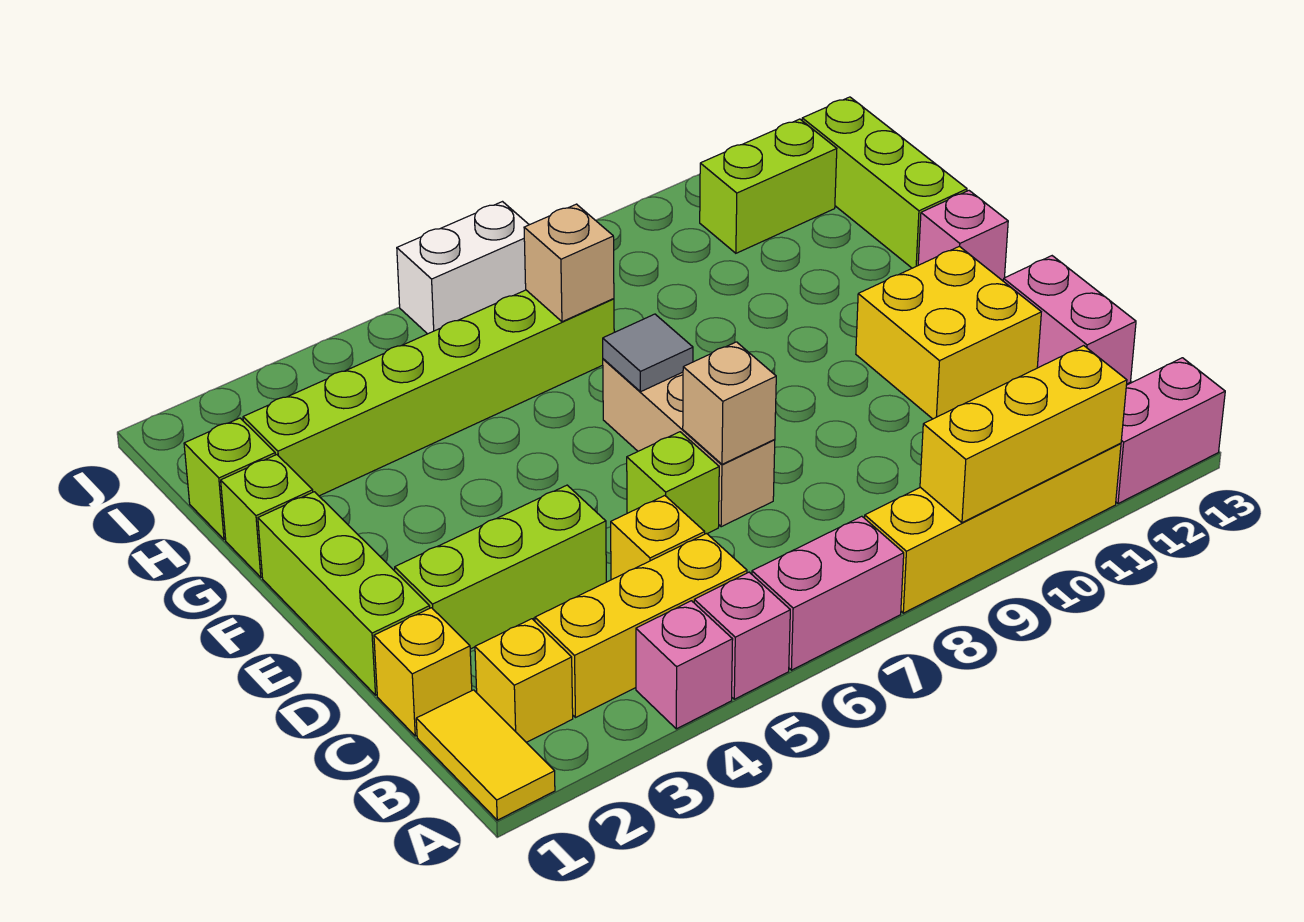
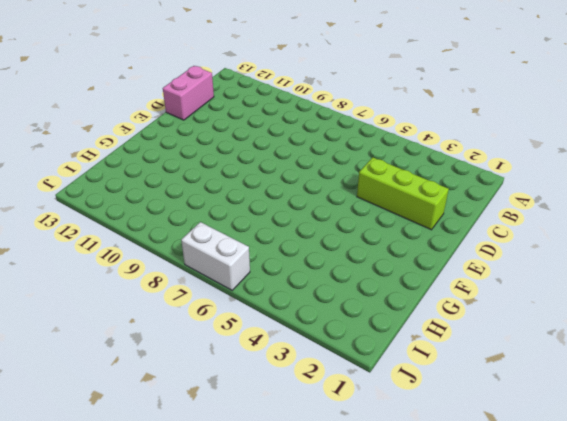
none -> yellow 1x2 tile [416,690,555,820]
none -> pink 1x1 brick [636,601,733,729]
none -> pink 1x1 brick [694,572,790,699]

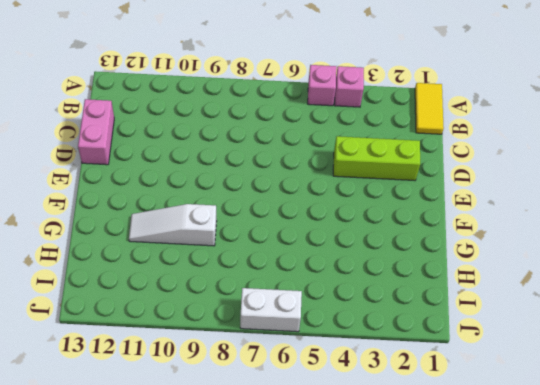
white 1x3 slope [129,204,217,246] -> none
none -> pink 1x2 brick [752,516,904,670]
none -> yellow 1x4 brick [865,443,1121,613]
none -> pink 1x2 brick [1116,358,1225,504]

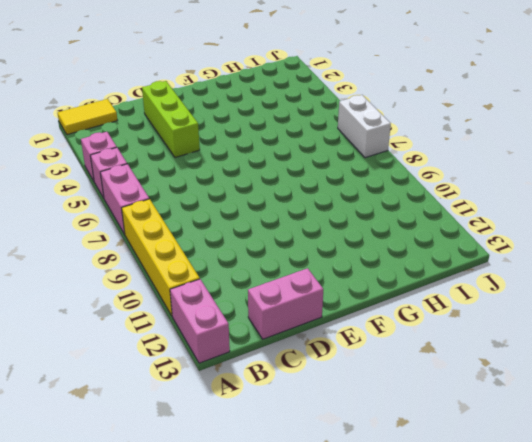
none -> yellow 1x1 brick [475,619,573,742]
none -> yellow 1x3 brick [535,534,747,717]
none -> yellow 1x1 brick [374,608,472,736]

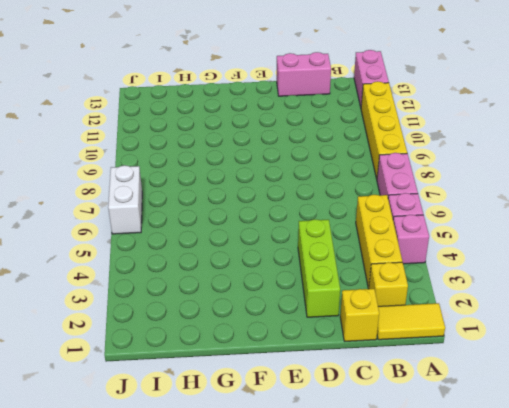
none -> yellow 1x1 brick [611,496,705,580]
none -> lime 1x3 brick [258,492,430,695]
none -> lime 1x1 brick [627,432,719,534]

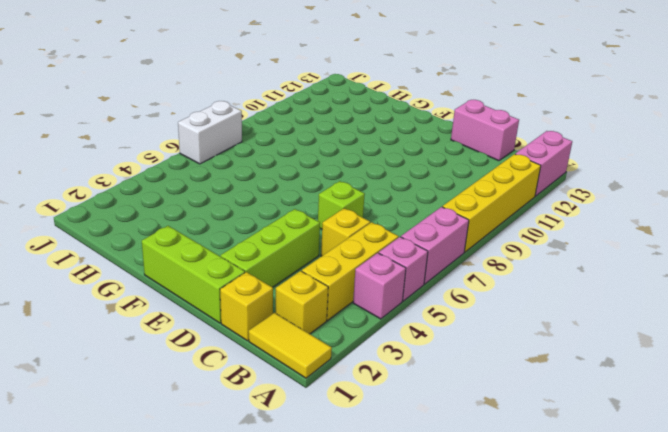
none -> tan 1x3 brick [603,359,775,527]
none -> yellow 2x2 brick [856,246,1041,419]
none -> pink 1x1 brick [918,191,1008,281]

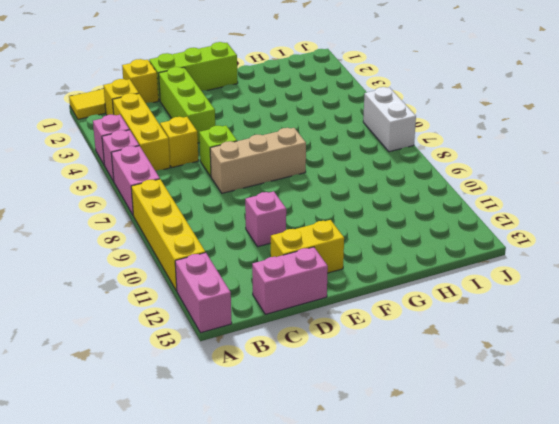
pink 1x1 brick [245,191,286,247] -> pink 1x1 brick moved to [918,191,1008,281]
yellow 1x2 brick [271,220,344,273] -> yellow 2x2 brick [856,246,1041,419]
none -> lime 1x1 brick [221,455,313,577]
none -> lime 1x3 brick [802,97,967,268]
none -> lime 1x1 brick [184,418,275,540]

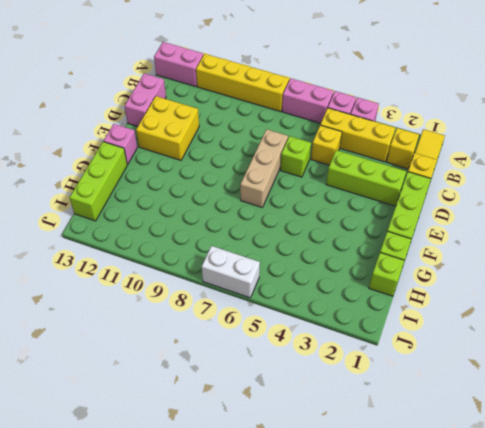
none -> lime 1x6 brick [243,290,614,496]
none -> lime 1x2 brick [700,119,837,253]
none -> yellow 1x3 brick [920,346,1127,523]

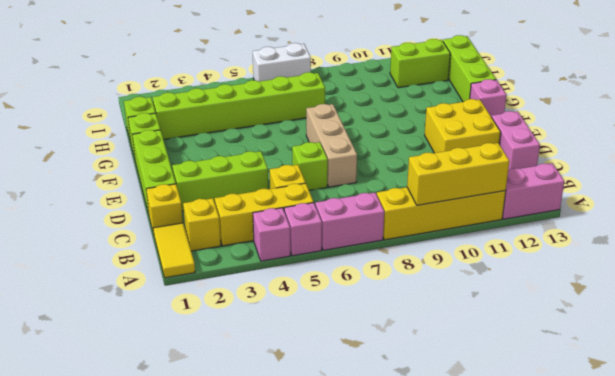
none -> tan 1x1 brick [683,342,776,464]
none -> grey 1x1 tile [603,314,693,392]
none -> tan 1x1 brick [524,204,614,322]

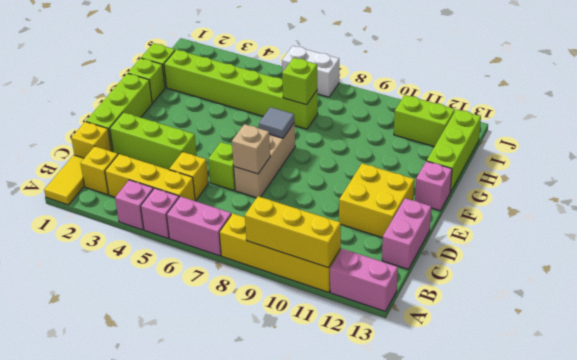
lime 1x1 brick [282,58,317,105] -> tan 1x1 brick [524,204,614,322]

